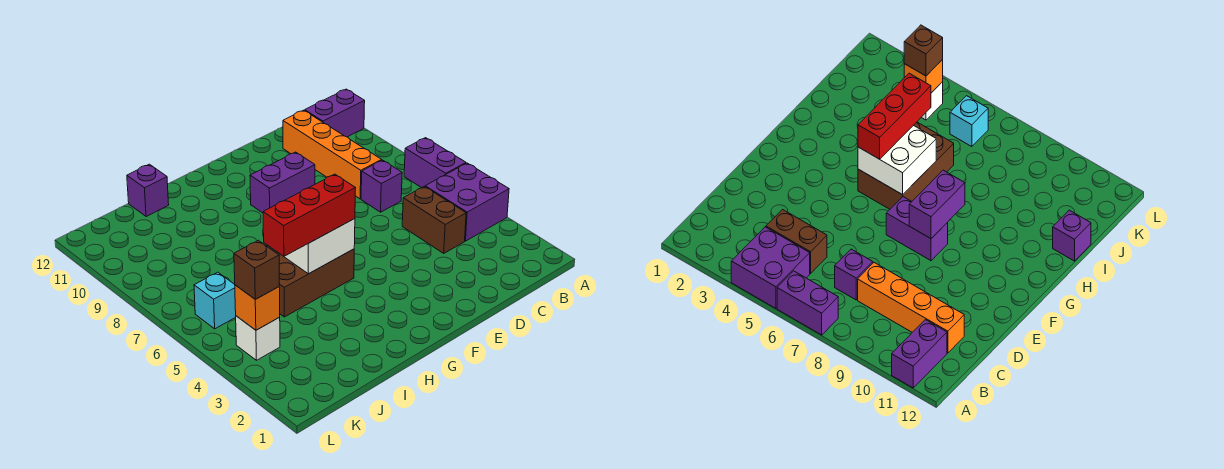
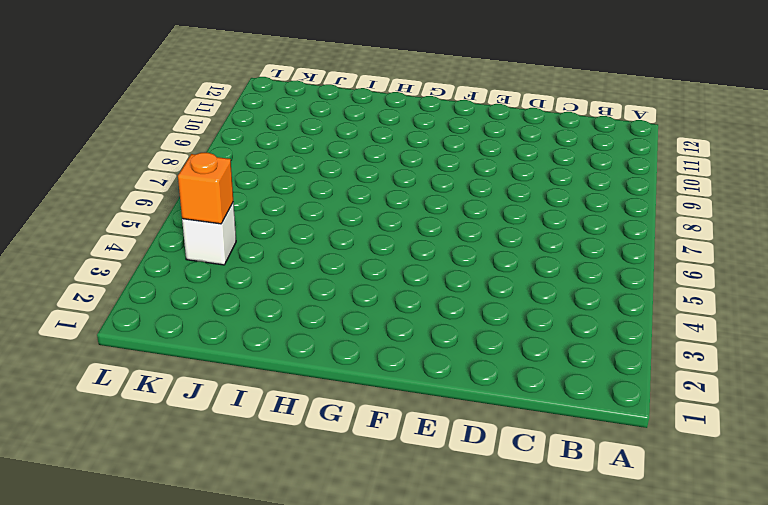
none -> purple 2x2 brick [425,163,509,241]
none -> purple 1x2 brick [404,138,466,188]
none -> purple 1x2 brick [305,89,365,137]

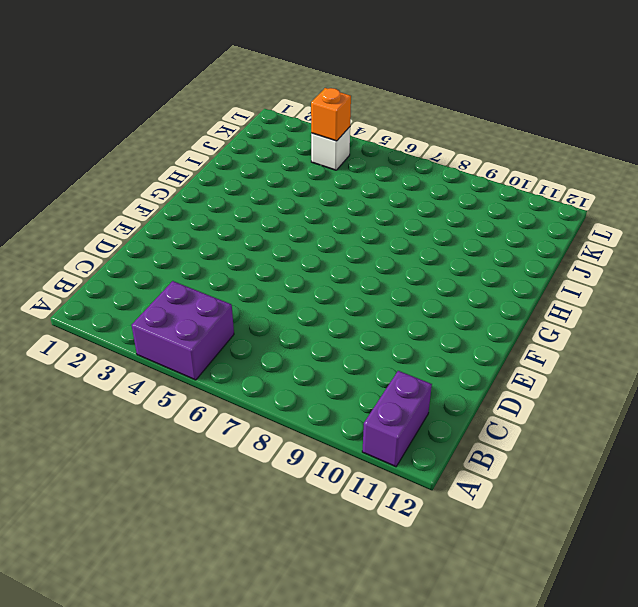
none -> purple 1x2 brick [404,138,466,188]
none -> brown 1x2 brick [402,186,466,253]
none -> purple 1x1 brick [361,160,402,212]

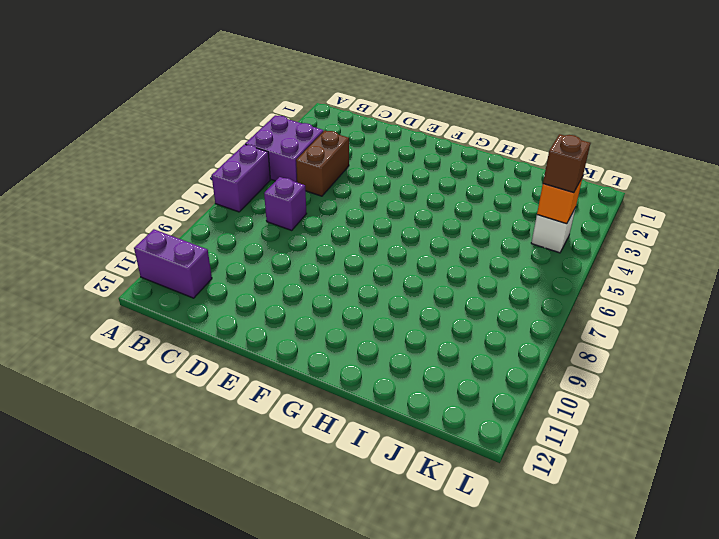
none -> orange 1x4 brick [283,110,382,199]
none -> purple 1x2 brick [886,197,948,261]
none -> brown 2x3 brick [267,246,354,317]

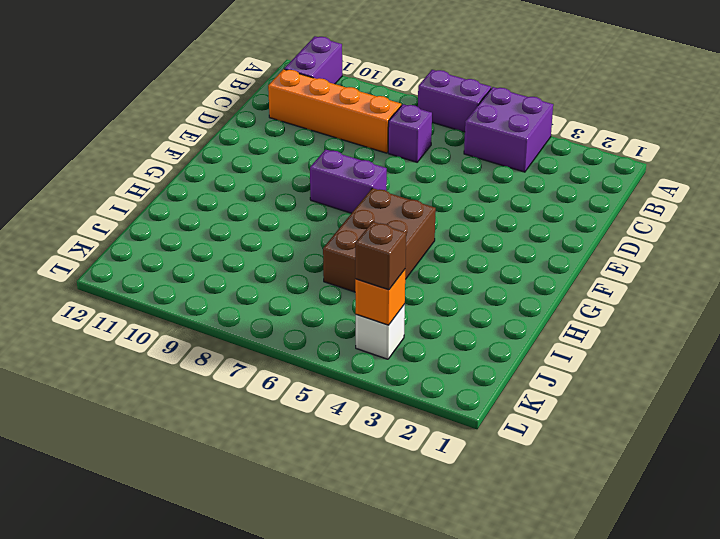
none -> brown 1x2 brick [402,186,466,253]
none -> purple 1x1 brick [127,164,169,217]
none -> cyan 1x1 brick [194,272,236,329]

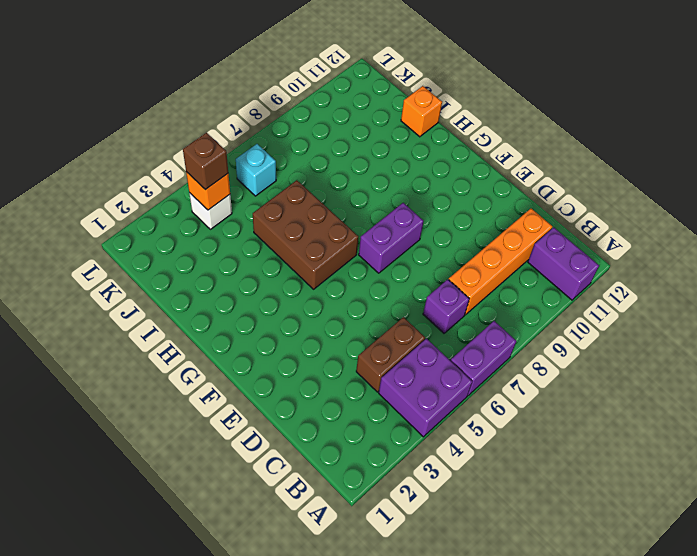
orange 1x1 brick [401,86,442,137] -> purple 1x1 brick [127,164,169,217]
none -> purple 1x2 brick [250,152,315,213]
none -> white 2x2 brick [284,219,355,274]
none -> red 1x3 brick [263,174,356,256]

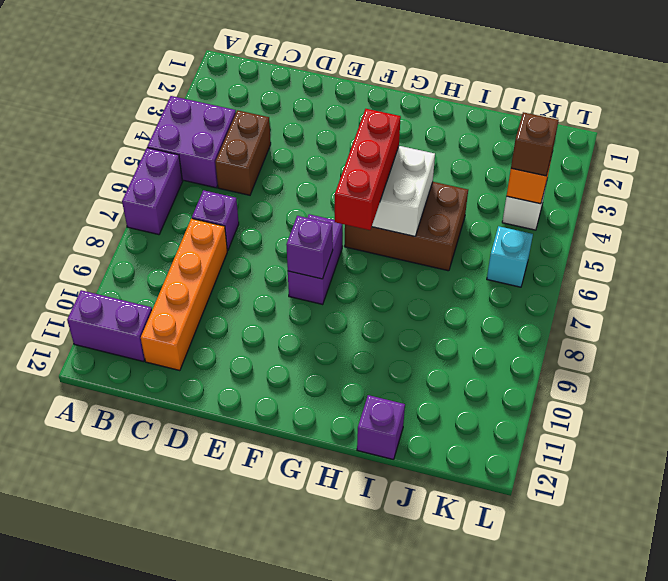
purple 1x1 brick [286,216,333,279] -> purple 1x2 brick [250,152,315,213]
red 1x3 brick [335,109,401,230] -> red 1x3 brick turned to [263,174,356,256]

